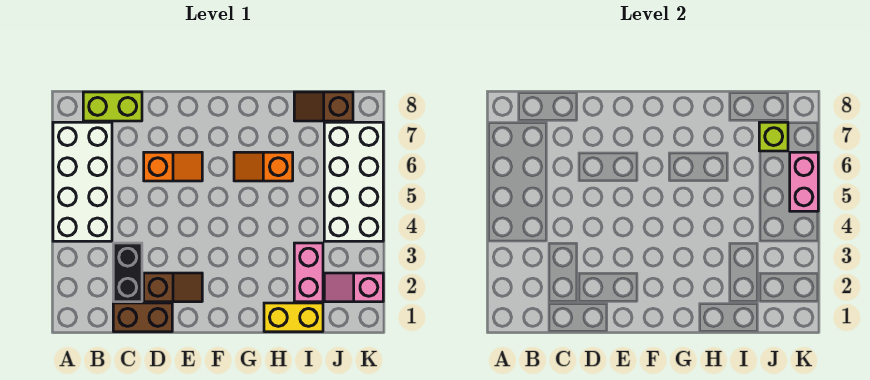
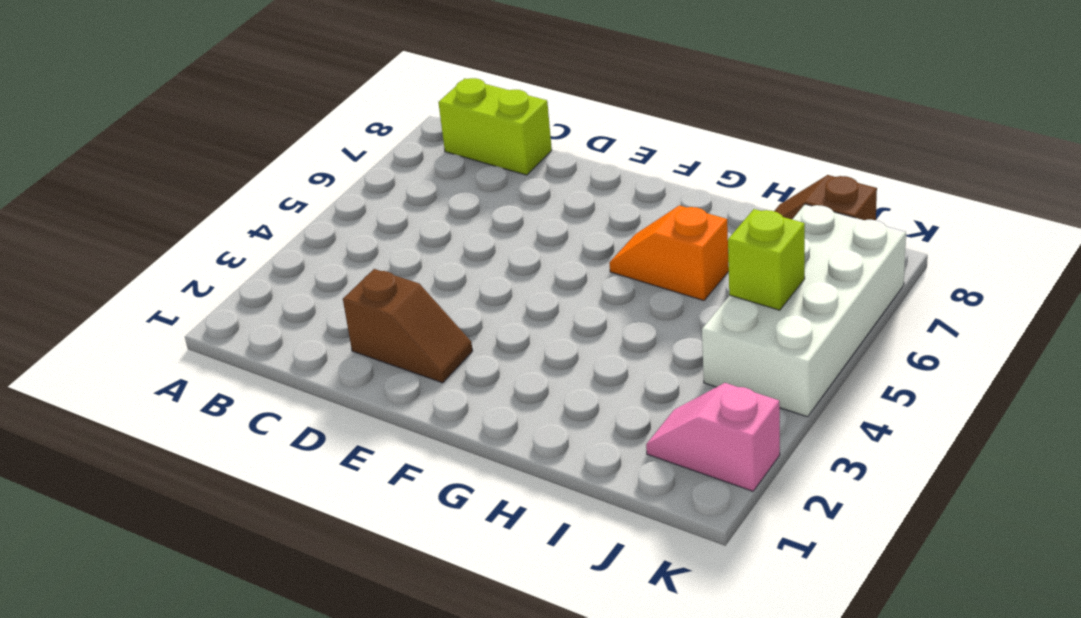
lime 1x1 brick [728,209,805,310] -> lime 1x1 brick moved to [759,122,788,151]
none -> white 2x4 brick [53,122,112,241]
none -> brown 1x2 brick [113,303,172,332]
none -> black 1x2 brick [113,243,142,302]

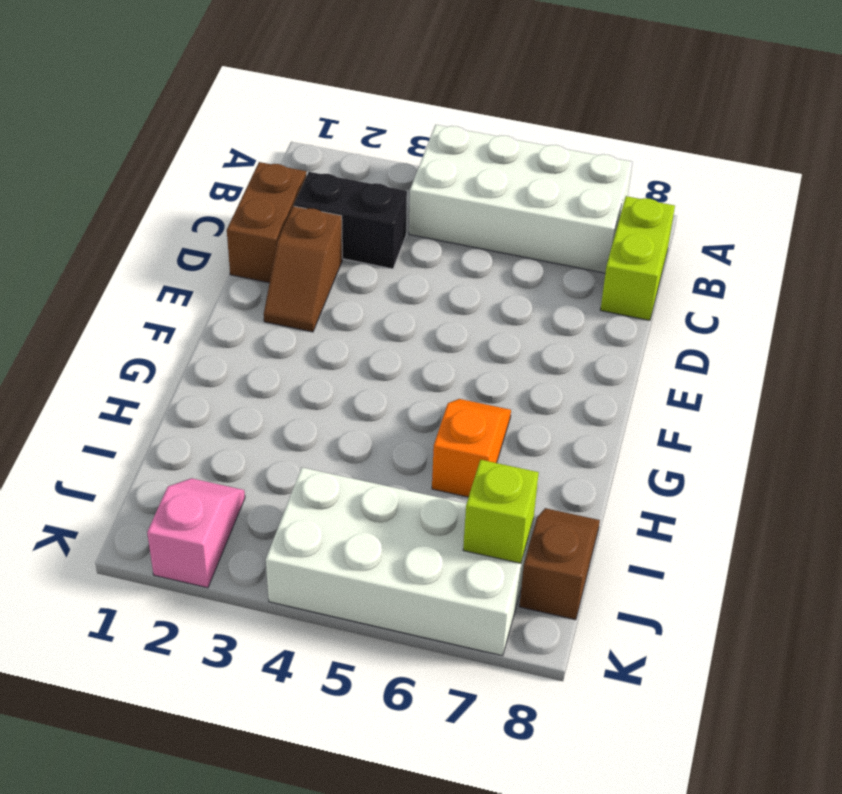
none -> orange 1x2 slope [144,152,202,181]
none -> yellow 1x2 brick [264,303,323,332]
none -> pink 1x2 brick [294,243,323,302]

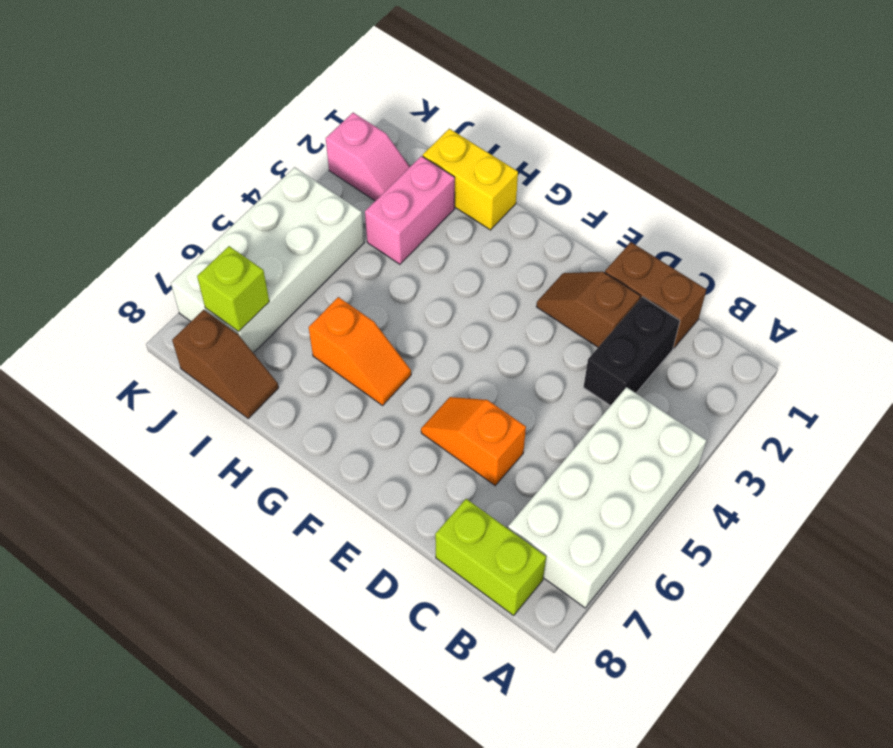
none -> pink 1x2 brick [790,152,818,211]

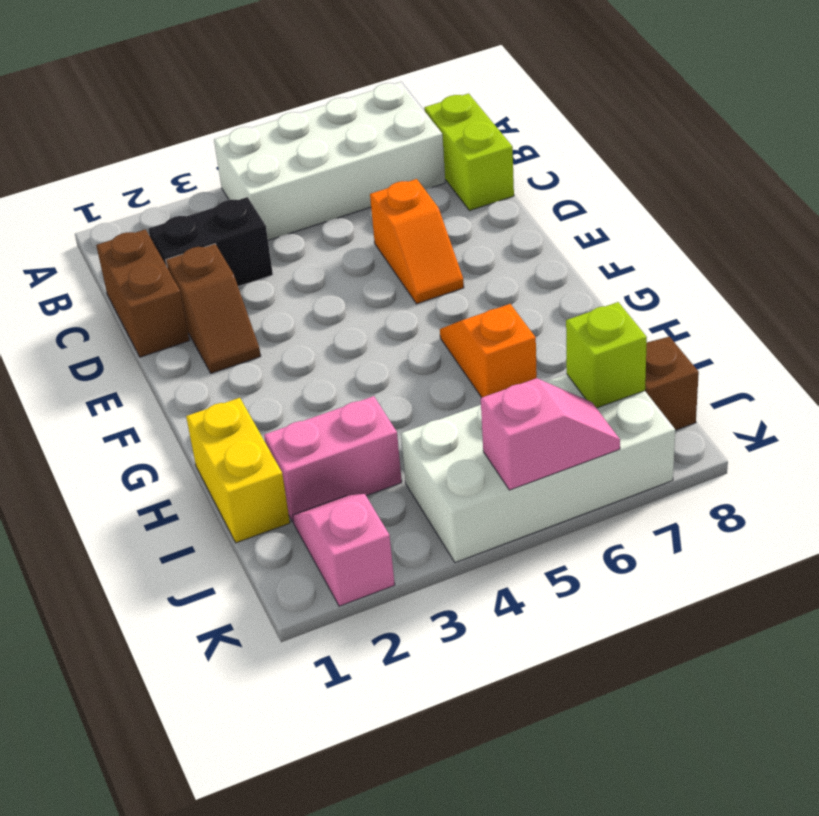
pink 1x2 slope [481,378,620,490] -> pink 1x2 brick [790,152,818,211]

